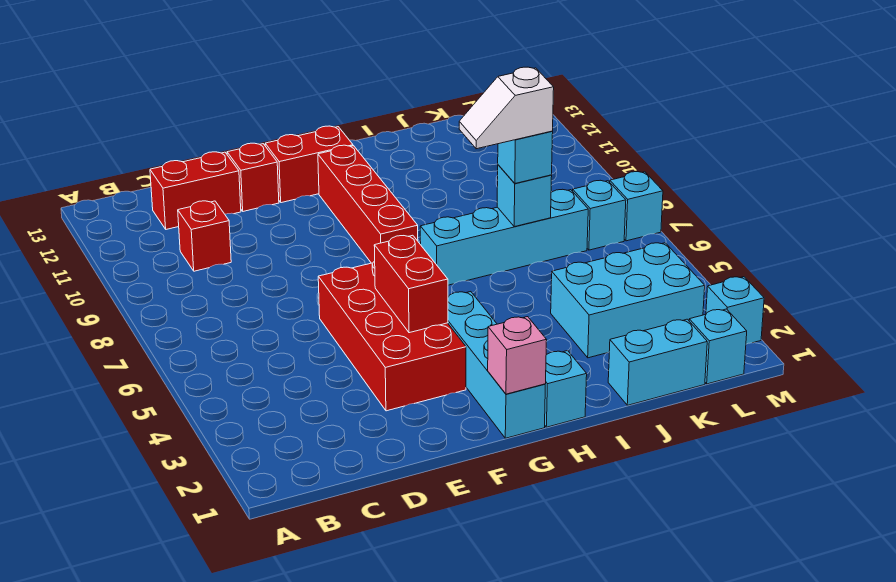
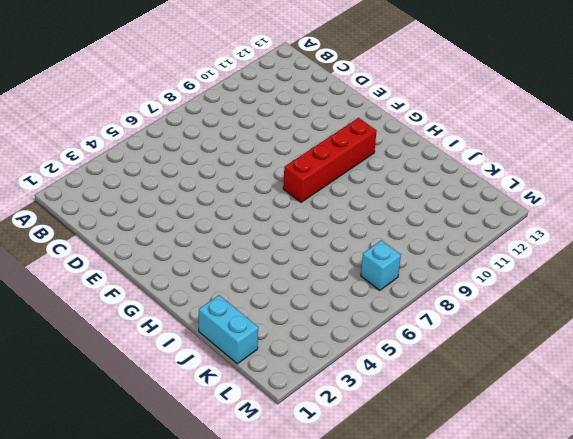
none -> red 1x1 brick [178,201,231,271]
none -> red 1x2 brick [150,152,241,229]
none -> red 2x4 brick [318,261,466,411]

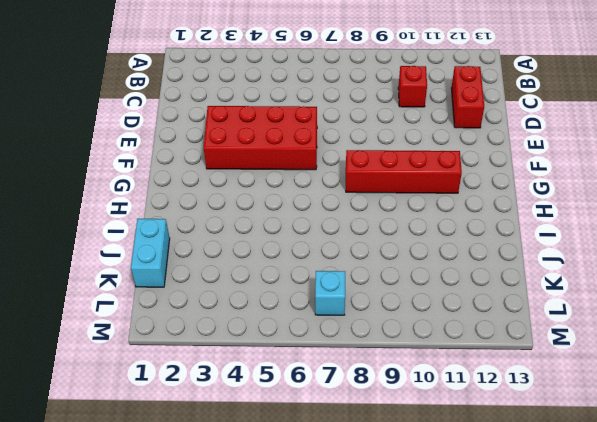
none -> red 1x1 brick [227,143,279,211]
none -> red 1x2 brick [265,126,353,203]
none -> cyan 1x4 brick [448,292,545,438]

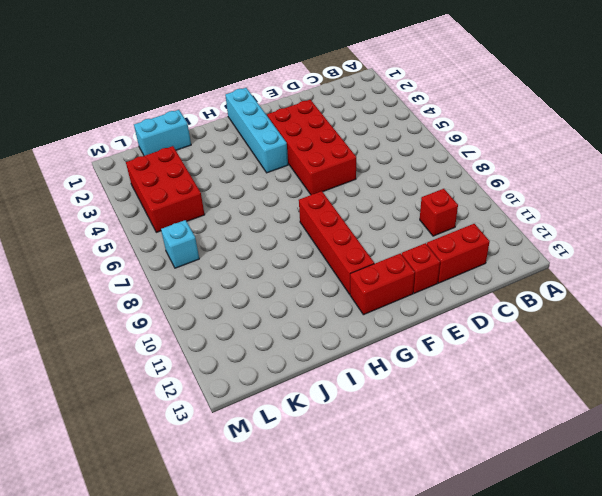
red 2x3 brick [126,146,205,232] -> cyan 2x3 brick [551,243,705,358]
none -> cyan 1x1 brick [545,351,587,427]
none -> cyan 1x4 brick [420,189,588,285]
none -> cyan 1x1 brick [689,309,747,384]

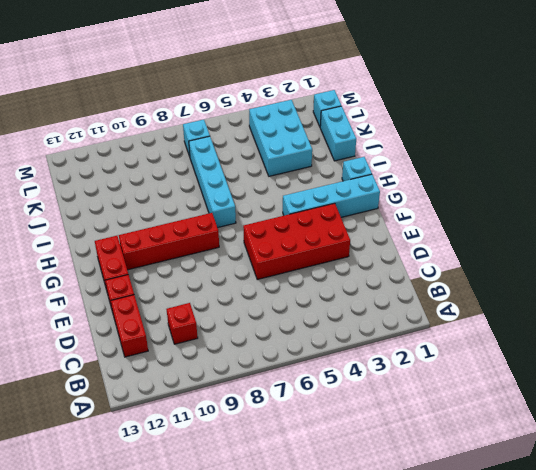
none -> cyan 1x1 brick [706,277,764,344]
none -> cyan 1x1 brick [610,172,663,241]
none -> red 1x2 brick [374,235,448,333]

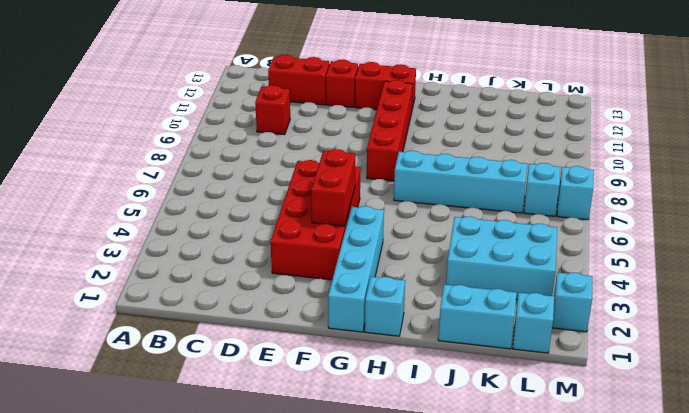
none -> pink 1x1 brick [488,317,547,394]
none -> cyan 1x1 brick [497,165,552,227]
none -> cyan 1x1 brick [498,131,553,183]

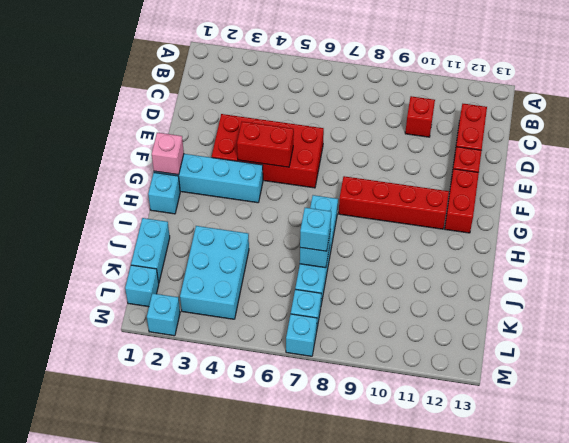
none -> white 1x2 slope [459,67,554,149]

